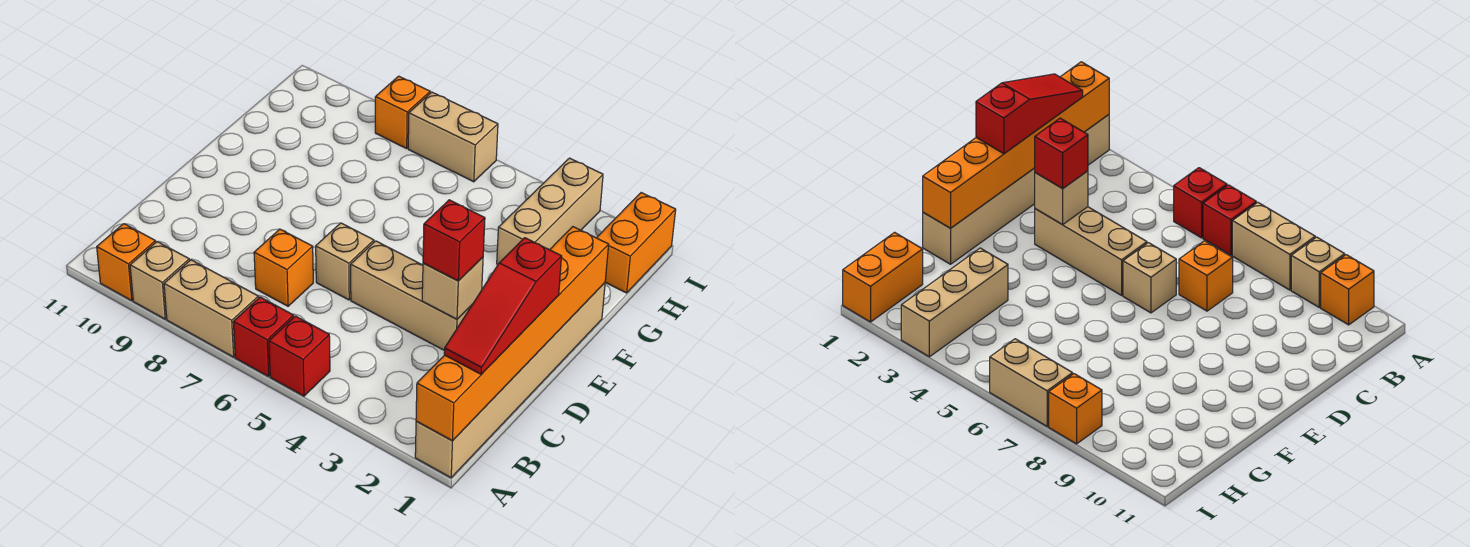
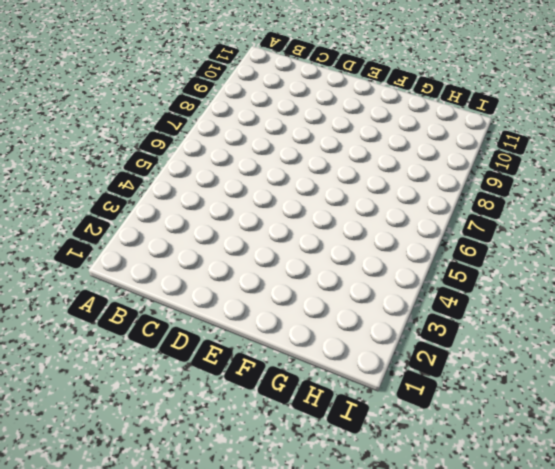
none -> tan 1x6 brick [415,283,605,478]
none -> red 1x1 brick [269,316,330,396]
none -> red 1x1 brick [233,297,294,376]

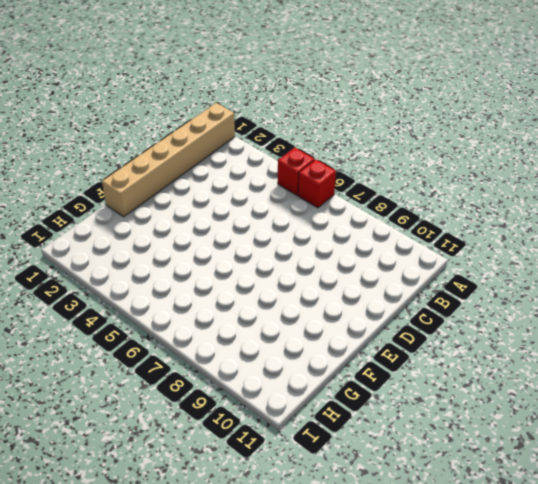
none -> tan 1x2 brick [164,260,258,357]
none -> tan 1x1 brick [130,242,189,319]
none -> orange 1x1 brick [97,224,156,300]

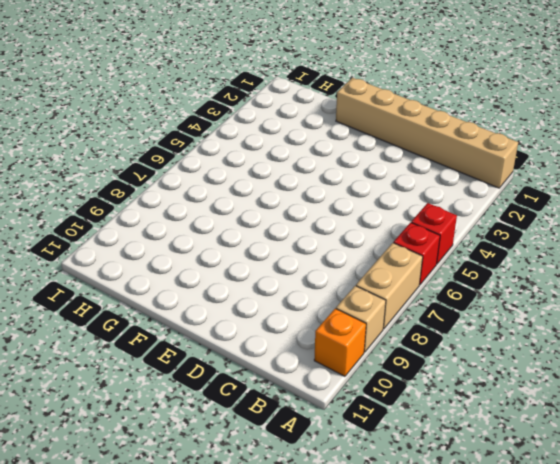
none -> orange 1x1 brick [254,229,313,306]
none -> tan 1x3 brick [351,241,472,351]
none -> tan 1x1 brick [316,223,374,300]

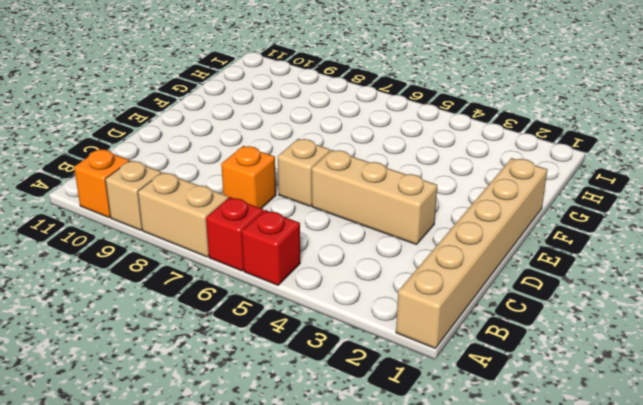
none -> tan 1x3 brick [497,158,603,264]
none -> orange 1x2 brick [597,193,676,293]
none -> tan 1x2 brick [408,92,498,182]

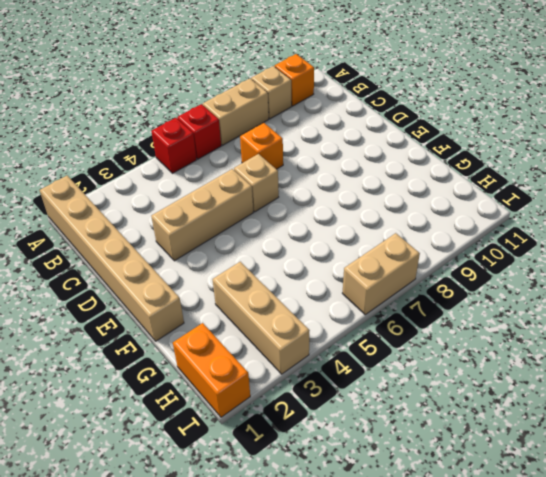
none -> orange 1x1 brick [375,76,430,148]
none -> orange 1x6 brick [416,227,609,441]
none -> tan 1x1 brick [422,257,483,319]

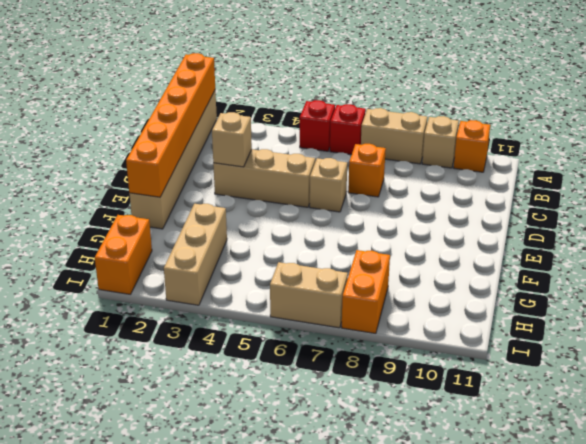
orange 1x2 brick [342,250,390,333] -> orange 1x1 brick [375,76,430,148]
none -> red 1x3 slope [444,238,562,374]
none -> red 1x1 brick [423,200,485,281]

